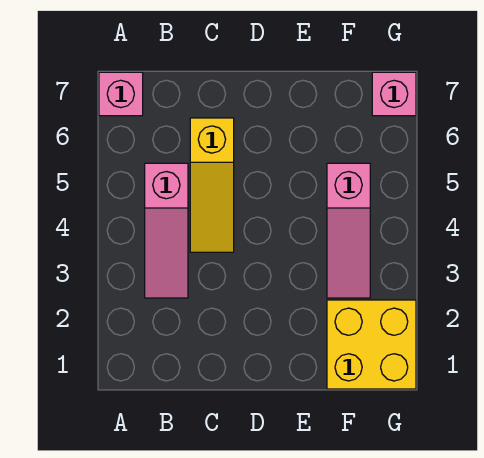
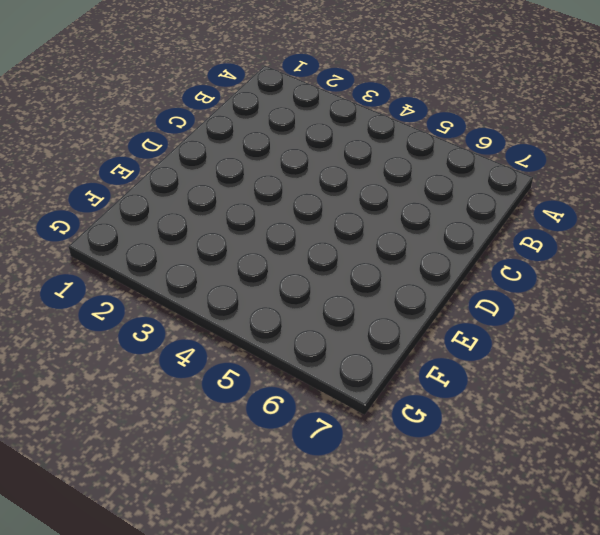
none -> pink 1x1 brick [99,72,143,116]
none -> pink 1x3 slope [145,163,188,298]

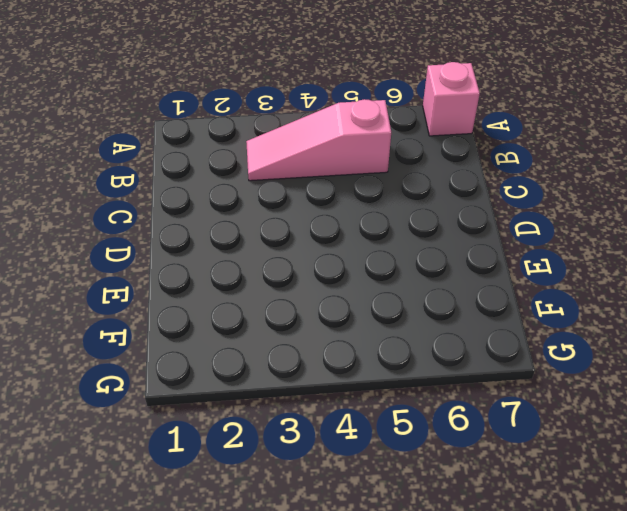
none -> yellow 1x3 slope [190,118,234,252]
none -> yellow 2x2 brick [327,300,416,389]

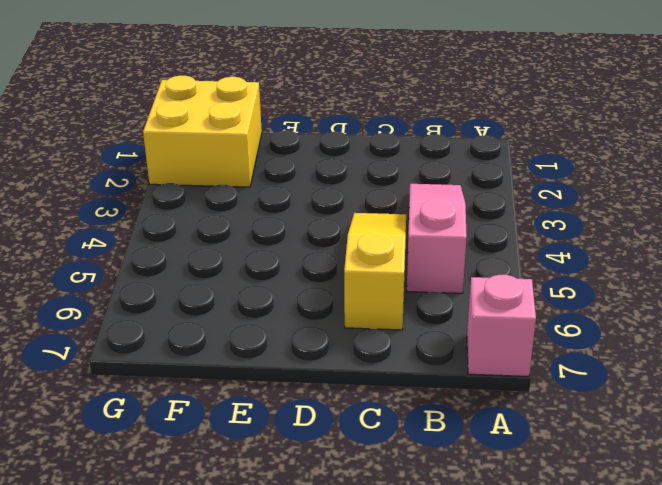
none -> pink 1x3 slope [327,163,370,298]
none -> pink 1x1 brick [372,72,416,116]

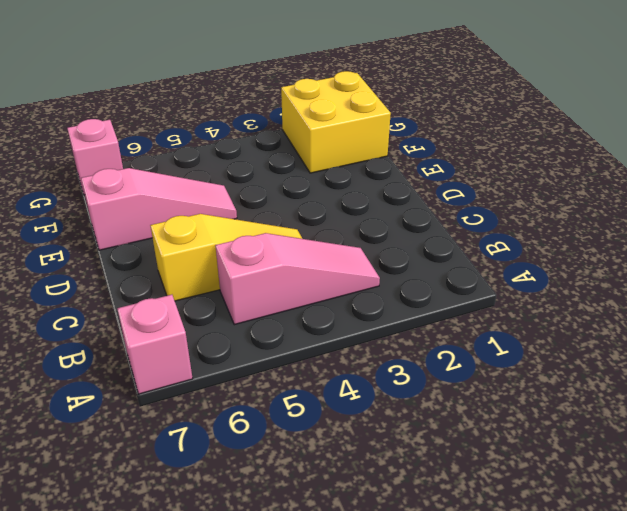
pink 1x3 slope [81,168,237,250] -> pink 1x3 slope moved to [327,163,370,298]

